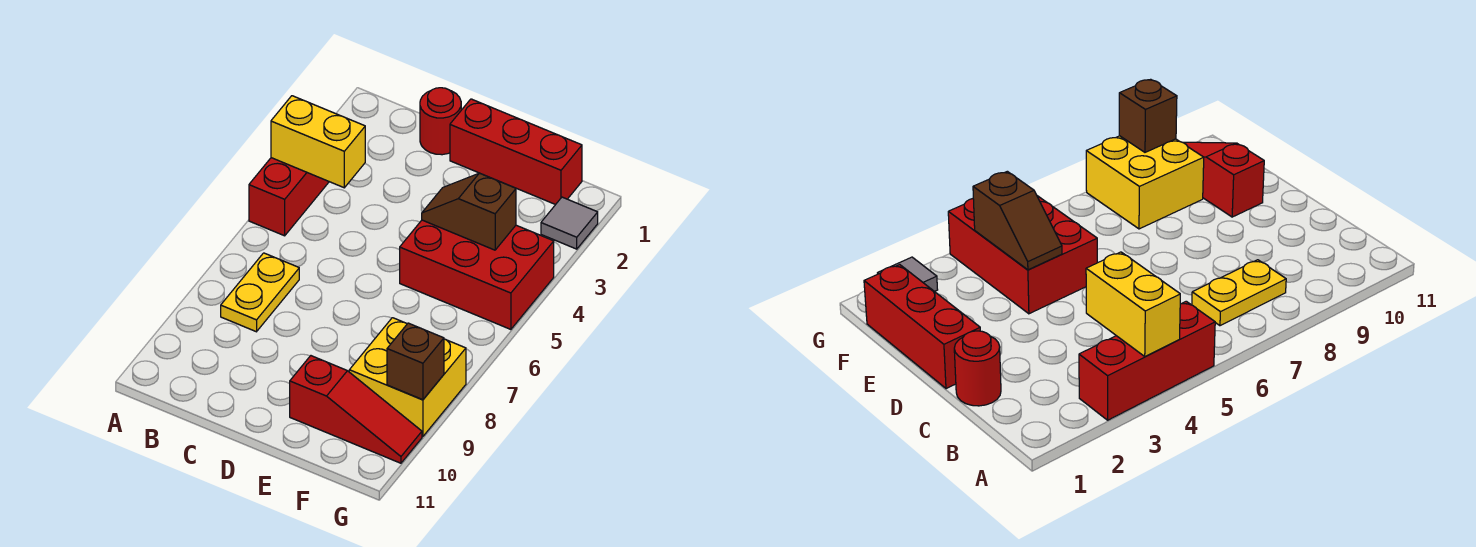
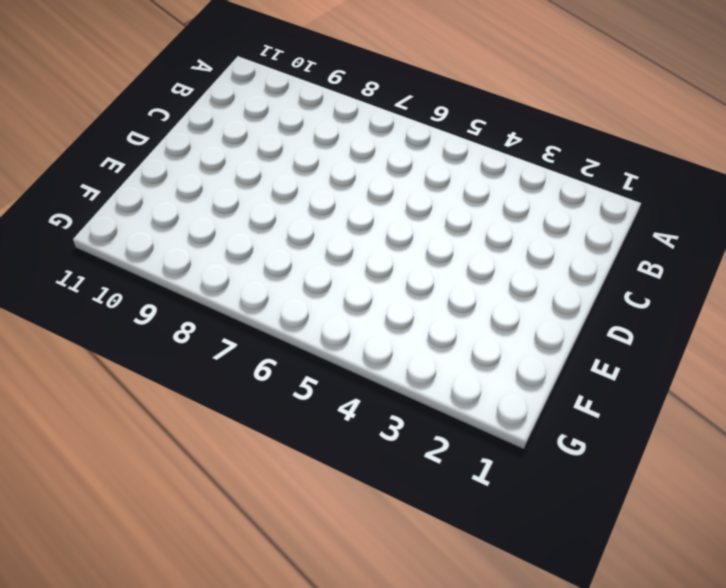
none -> red 1x3 brick [249,158,329,236]
none -> yellow 1x2 plate [221,253,299,332]

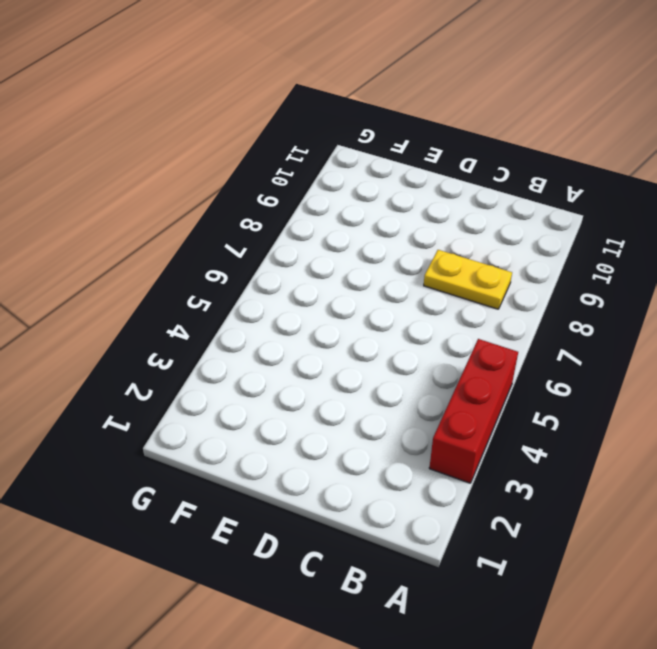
yellow 1x2 plate [424,250,512,309] -> yellow 1x2 plate turned to [221,253,299,332]
none -> red 1x1 round brick [420,88,461,155]
none -> red 1x3 brick [450,99,582,205]

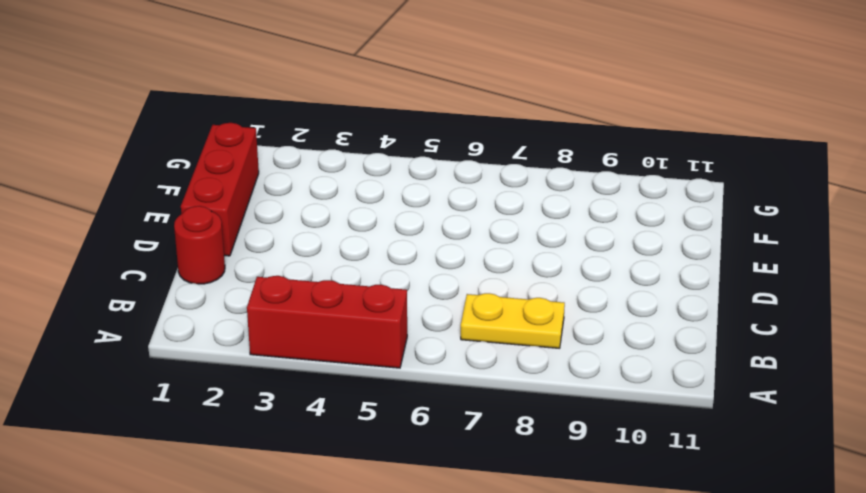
none -> red 2x3 brick [400,220,554,329]
none -> red 1x3 slope [290,356,422,463]

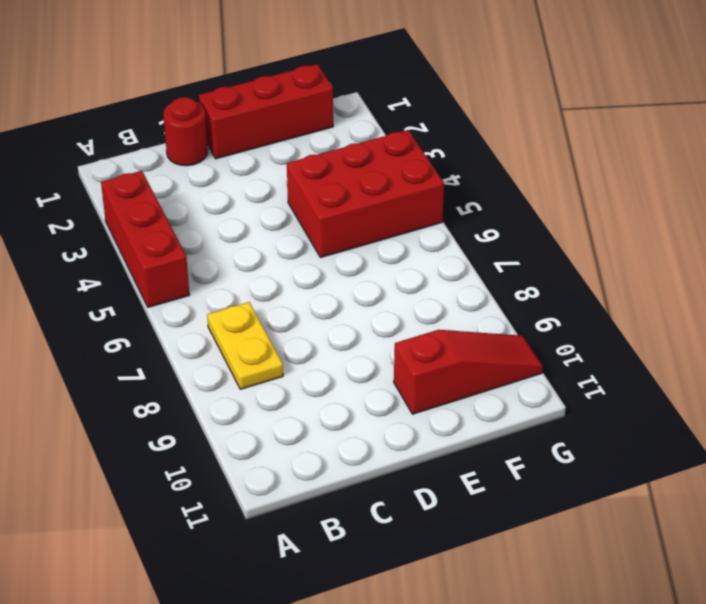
none -> yellow 2x2 brick [349,318,466,436]
none -> grey 1x1 tile [541,197,598,249]

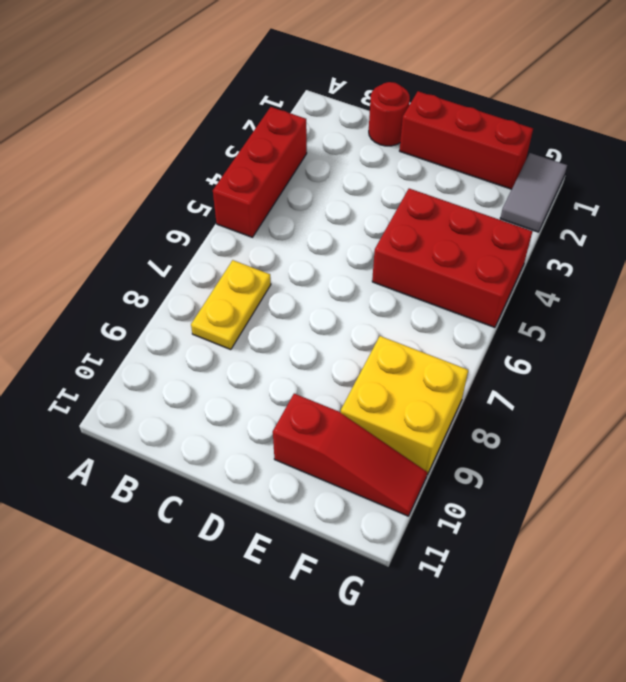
grey 1x2 tile [500,153,567,232] -> grey 1x1 tile [541,197,598,249]
none -> yellow 1x2 brick [271,96,365,188]
none -> brown 1x2 slope [422,173,516,250]

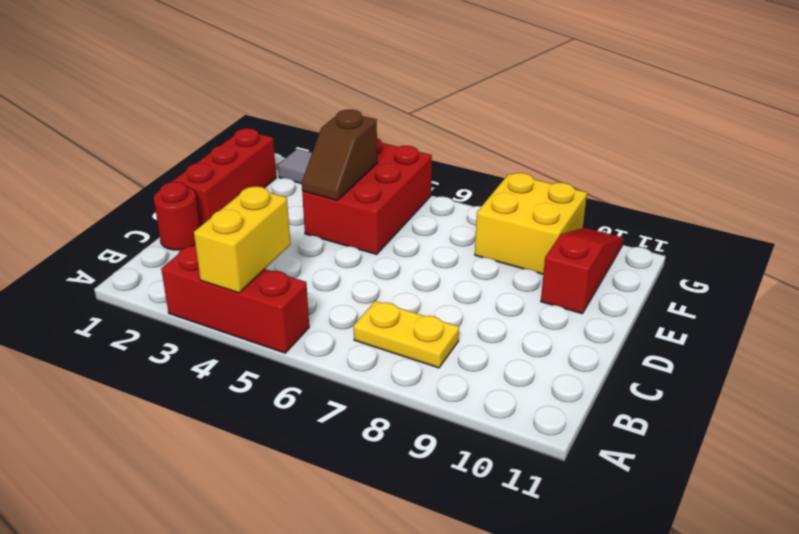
none -> brown 1x1 brick [387,323,444,400]

